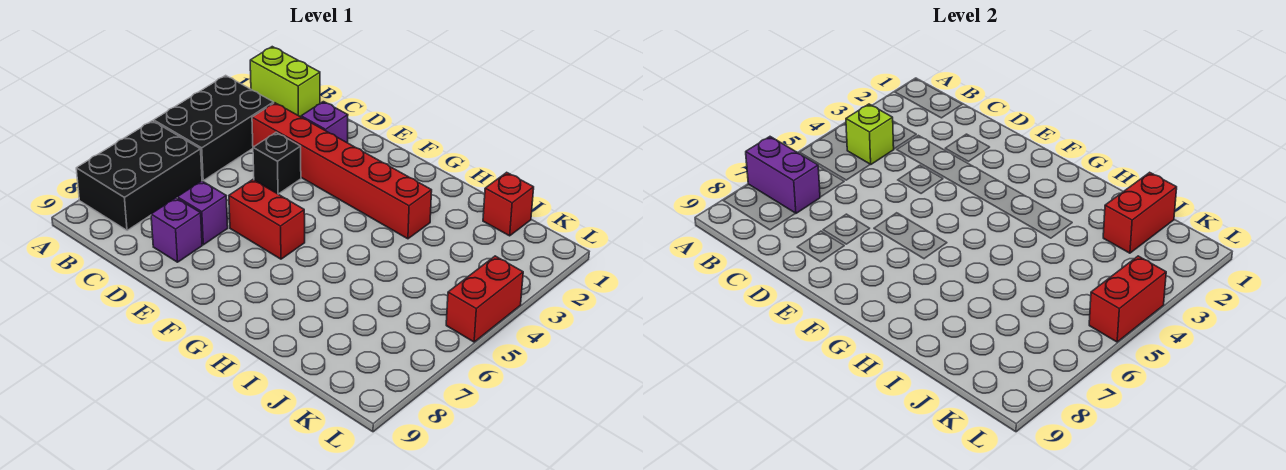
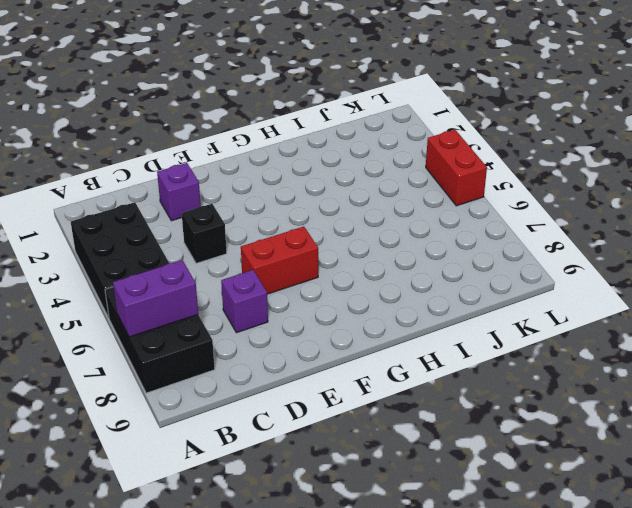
none -> lime 1x2 brick [250,47,320,117]
none -> red 1x6 brick [252,103,432,239]
none -> purple 1x1 brick [151,198,202,262]

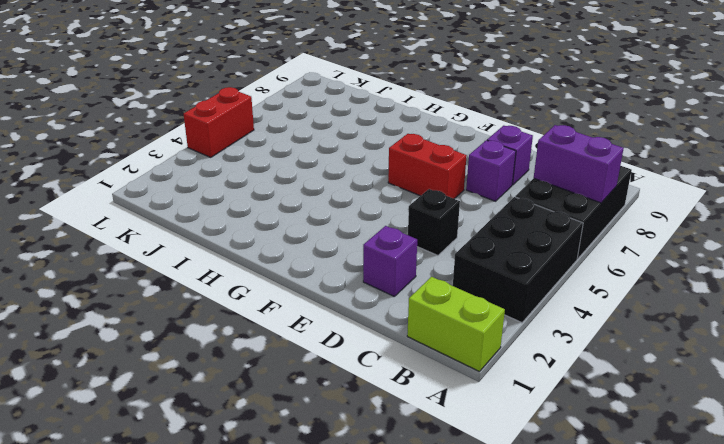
none -> red 1x6 brick [252,103,432,239]
none -> red 1x1 brick [483,172,534,236]
none -> lime 1x1 brick [846,104,894,165]

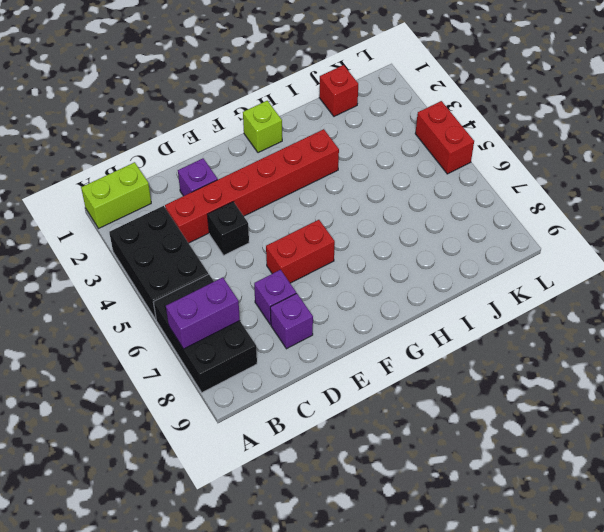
lime 1x1 brick [243,101,282,153] -> lime 1x1 brick moved to [846,104,894,165]
none -> red 1x2 brick [1103,172,1177,253]
none -> red 1x2 brick [1089,256,1166,342]

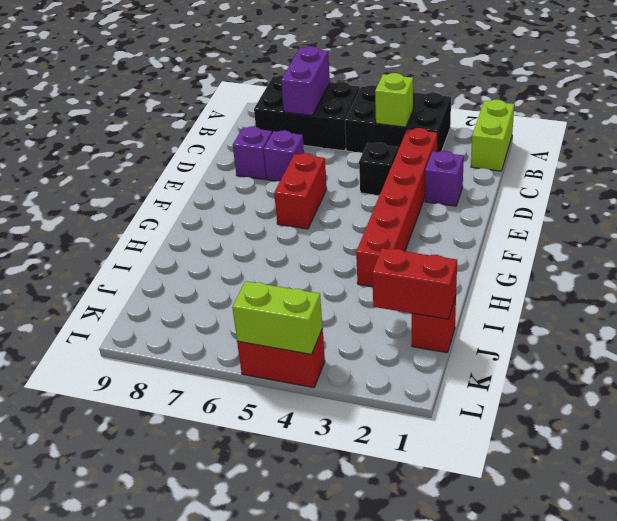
lime 1x2 brick [232,281,323,354] -> red 1x2 brick [1089,256,1166,342]

